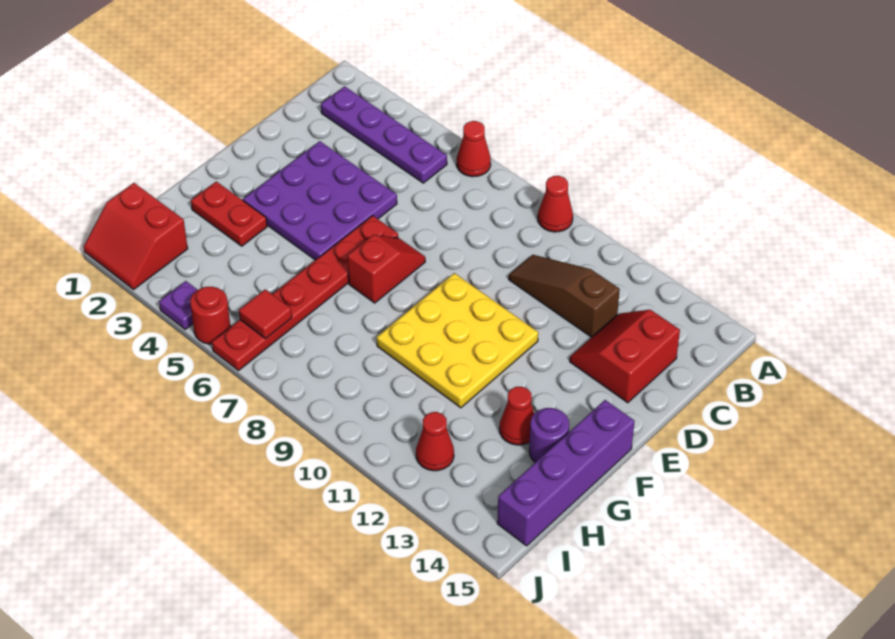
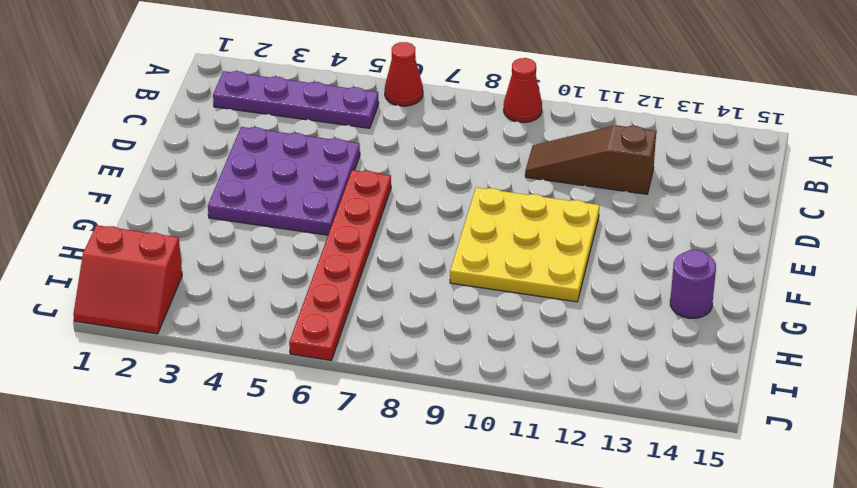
none -> red 2x2 slope [570,310,680,403]
none -> red 1x2 slope [347,235,425,303]
none -> purple 1x4 brick [497,400,635,546]

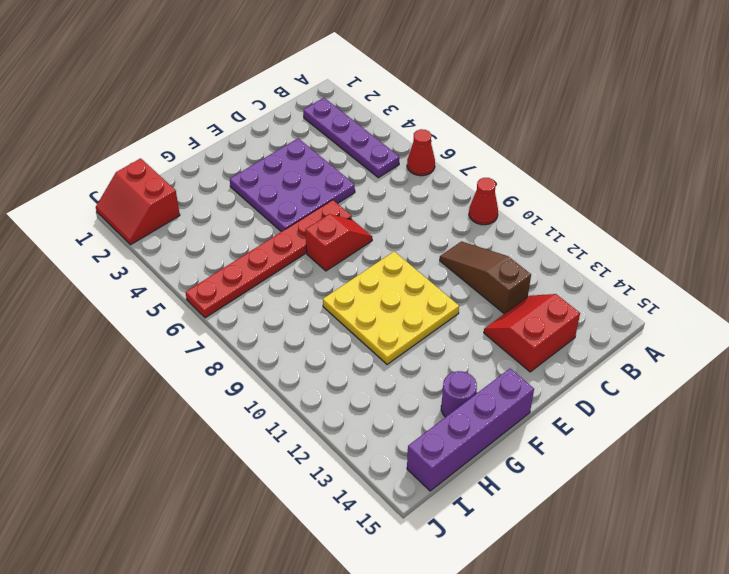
none -> red 1x2 plate [191,181,267,246]
none -> red 1x1 cone [499,387,534,445]
none -> red 1x1 cone [416,412,454,471]

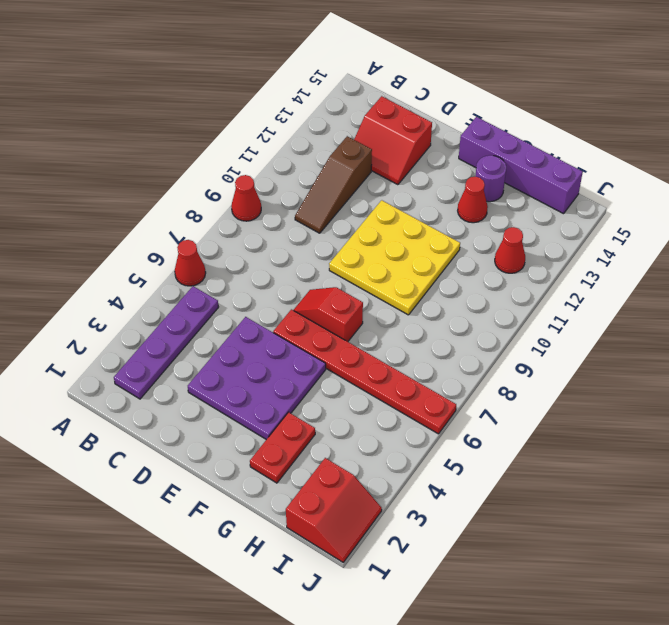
none -> purple 1x1 plate [159,281,197,329]
none -> red 1x1 round brick [190,287,231,344]
none -> red 1x1 tile [239,289,292,339]

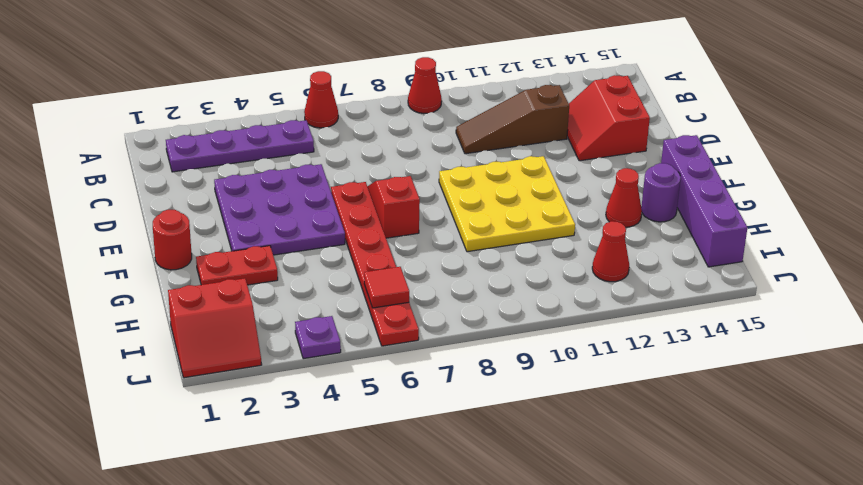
red 1x1 round brick [153,210,192,270] -> red 1x1 round brick moved to [190,287,231,344]

